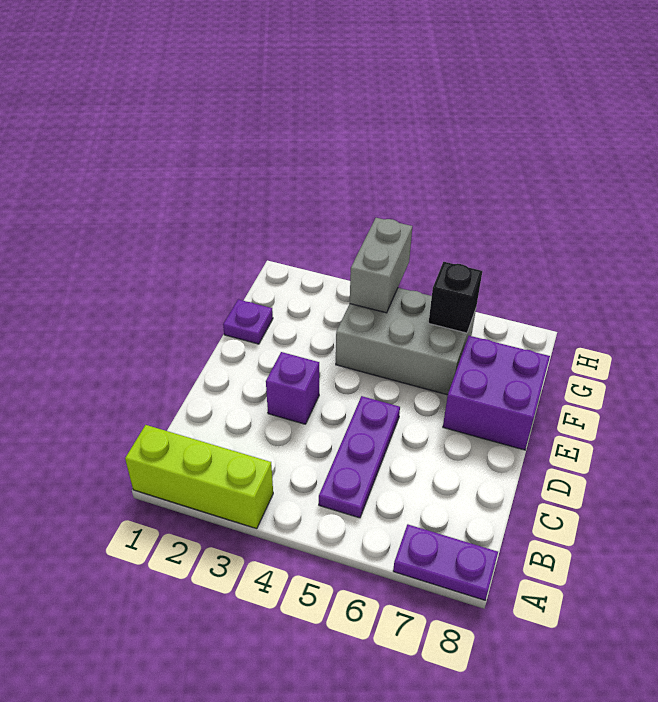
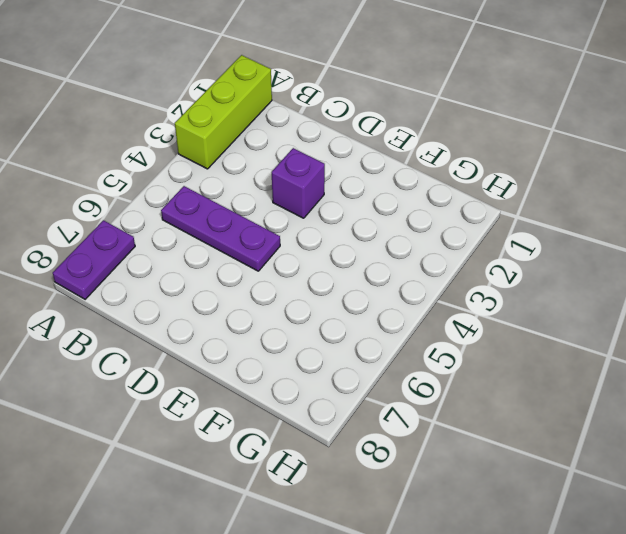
none -> purple 2x2 brick [443,336,550,450]
none -> purple 1x1 plate [223,299,273,344]

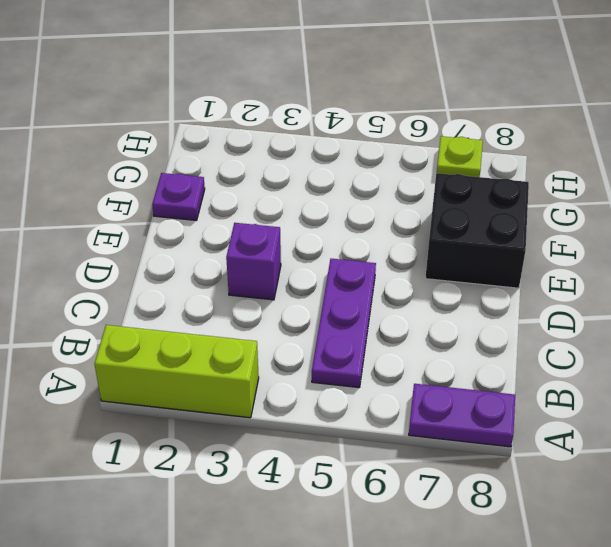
black 2x2 brick [425,173,529,288] -> purple 2x2 brick [443,336,550,450]
lime 1x1 plate [437,136,483,177] -> none
none -> grey 2x3 brick [336,288,476,395]
none -> grey 1x2 brick [350,218,412,313]

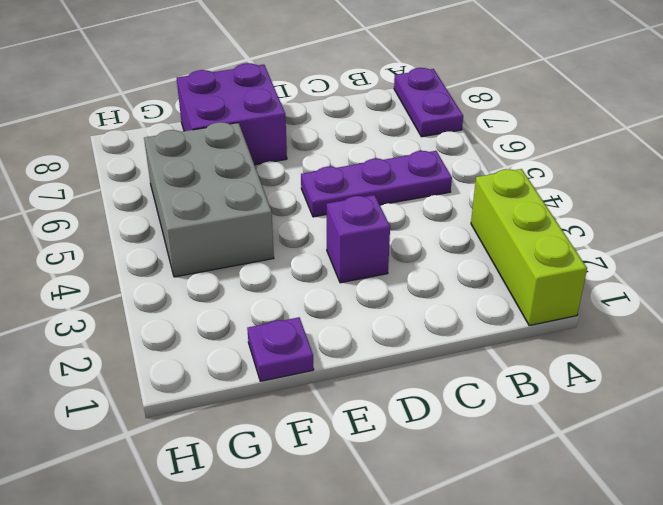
none -> grey 1x2 brick [350,218,412,313]
none -> black 1x1 brick [429,262,482,333]

